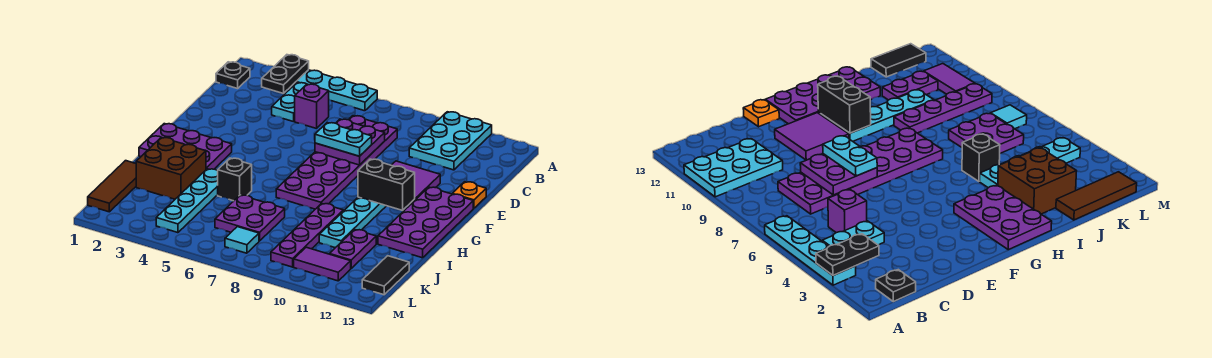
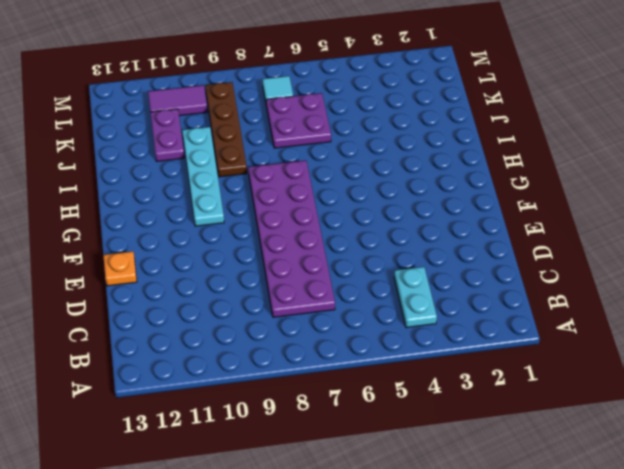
brown 1x4 plate [205,82,247,177] -> purple 1x4 plate [271,203,343,267]
none -> cyan 1x4 plate [290,70,377,111]
none -> cyan 2x3 plate [409,112,492,170]
none -> black 1x1 plate [216,62,250,89]

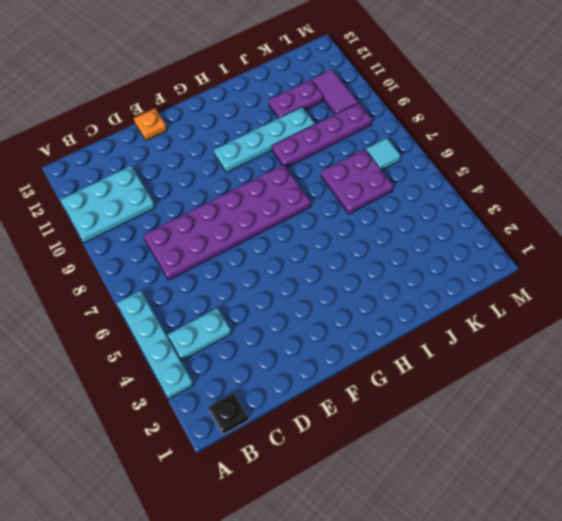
none -> purple 1x1 brick [295,84,329,129]
none -> purple 2x2 tile [391,161,440,205]
none -> purple 2x4 plate [378,187,473,258]

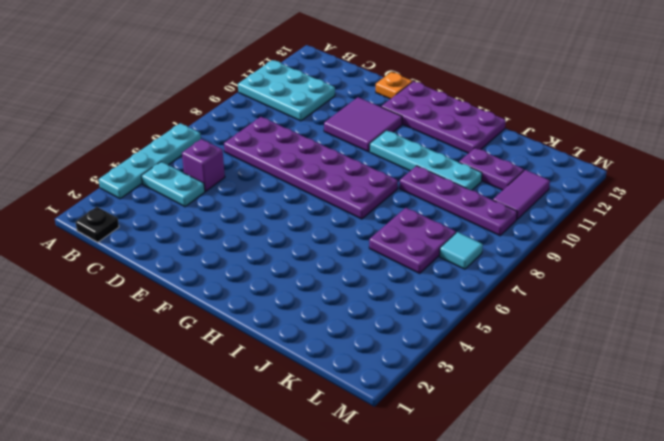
none -> purple 2x3 plate [139,124,232,169]
none -> brown 2x2 brick [136,137,206,199]
none -> cyan 1x4 plate [156,169,218,233]

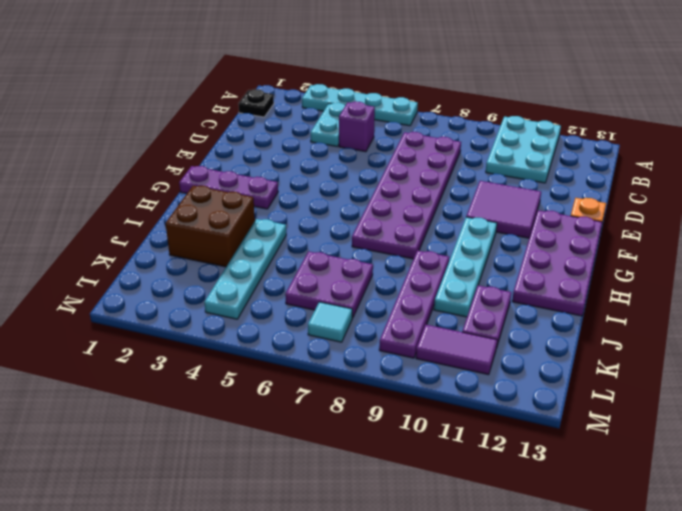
purple 1x3 plate [179,166,278,209] -> purple 2x3 plate [139,124,232,169]
none -> black 1x1 brick [218,158,252,201]
none -> brown 1x3 tile [88,161,136,212]
none -> black 1x2 tile [362,256,409,295]

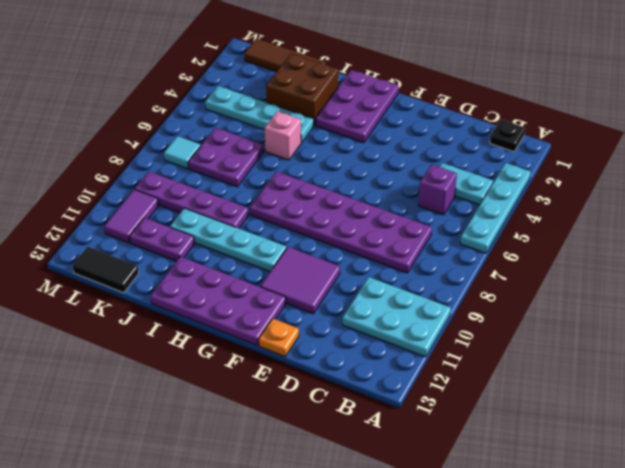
pink 1x1 brick [265,111,302,160] -> black 1x1 brick [218,158,252,201]
none -> black 1x2 plate [262,55,309,94]
none -> purple 2x2 plate [315,119,385,165]
none -> black 1x2 brick [358,159,415,210]

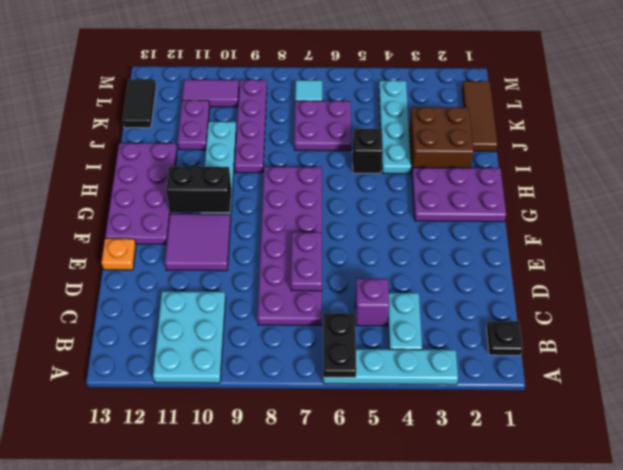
black 1x2 plate [323,313,356,377] -> black 1x2 plate moved to [262,55,309,94]
purple 1x2 plate [291,232,322,291] -> purple 2x2 plate [315,119,385,165]
none -> cyan 1x2 plate [315,123,372,156]

